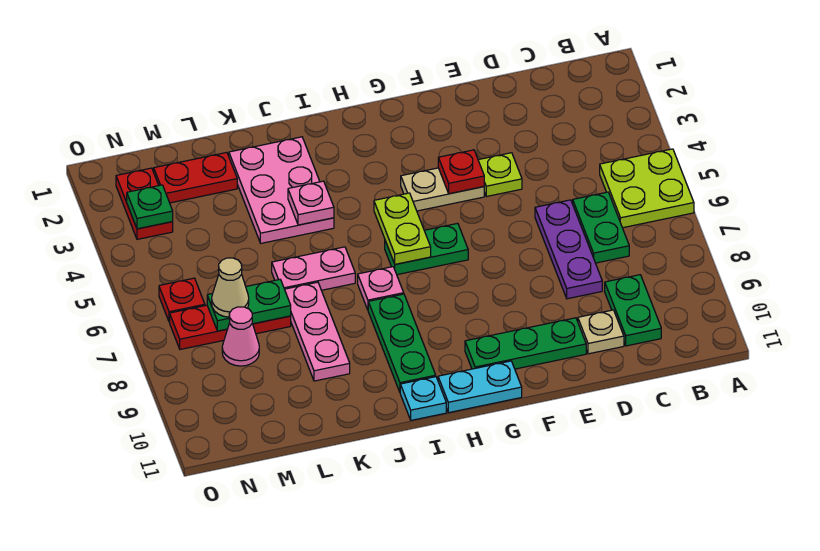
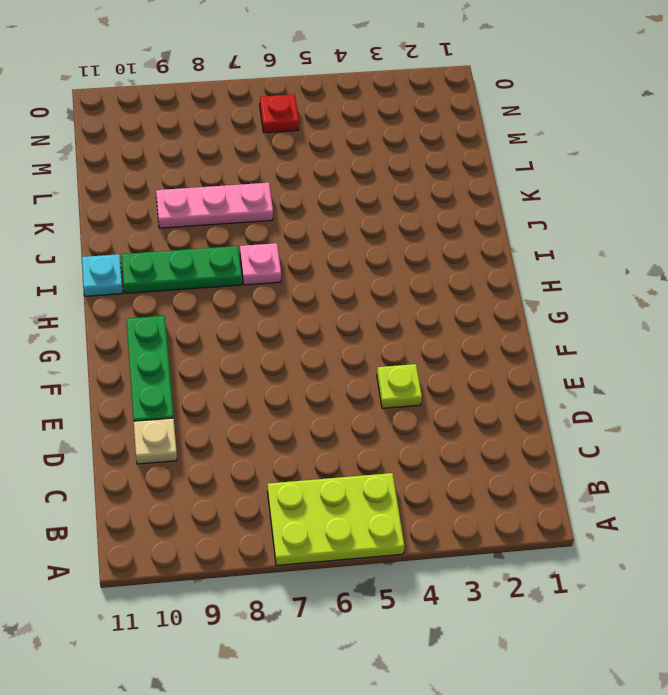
lime 2x3 plate [267,473,404,566] -> lime 2x2 plate [600,149,694,228]
none -> green 1x2 plate [573,192,629,263]
none -> green 1x2 plate [605,275,661,346]
none -> purple 1x3 plate [535,200,602,299]

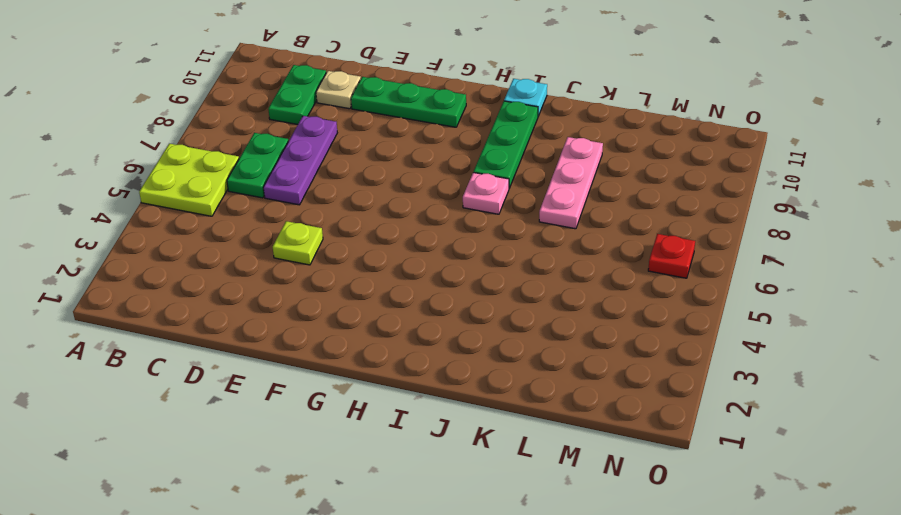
none -> tan 1x2 plate [401,168,484,211]
none -> green 1x2 plate [385,223,468,275]
none -> cyan 1x2 plate [438,361,522,413]

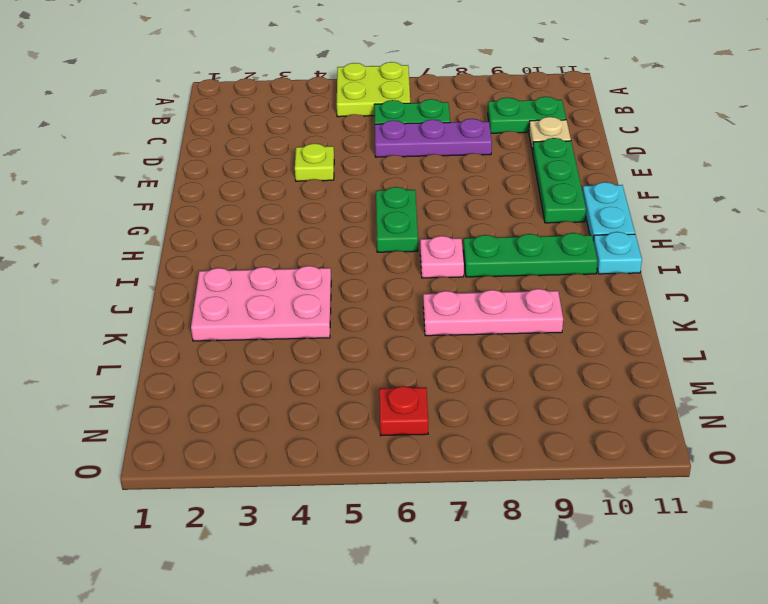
none -> tan 1x2 plate [401,168,484,211]
none -> pink 1x2 plate [272,247,355,290]
none -> red 1x2 plate [154,153,237,203]

